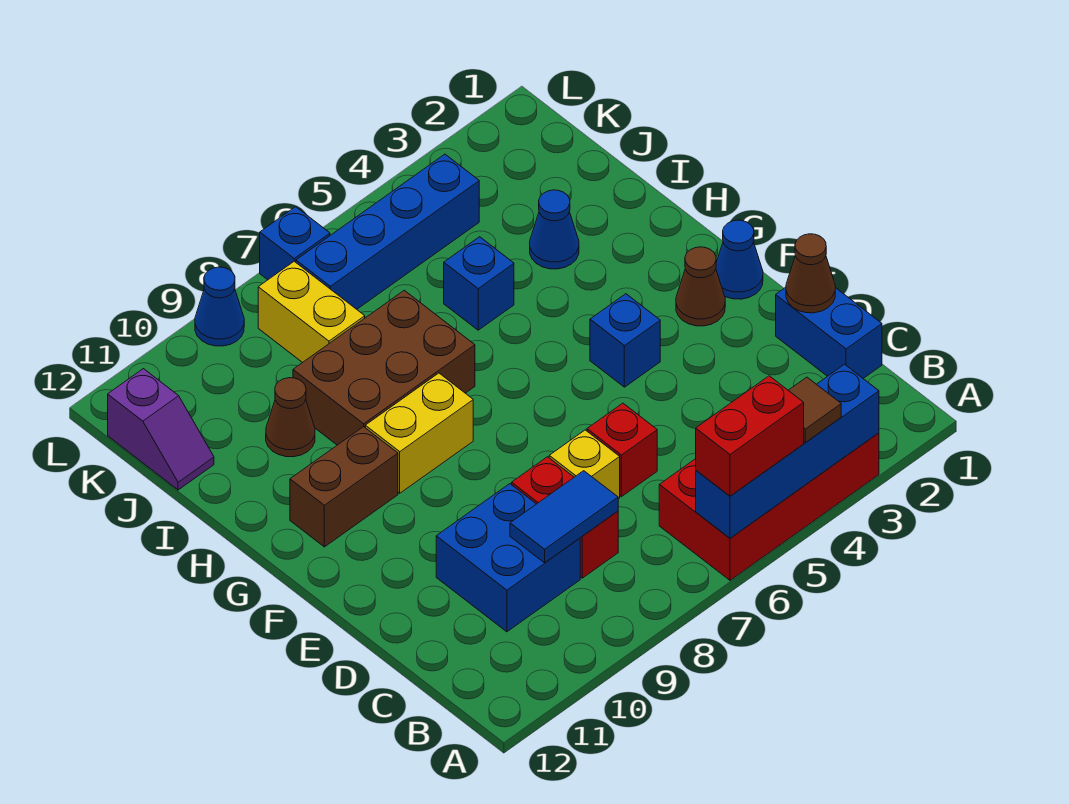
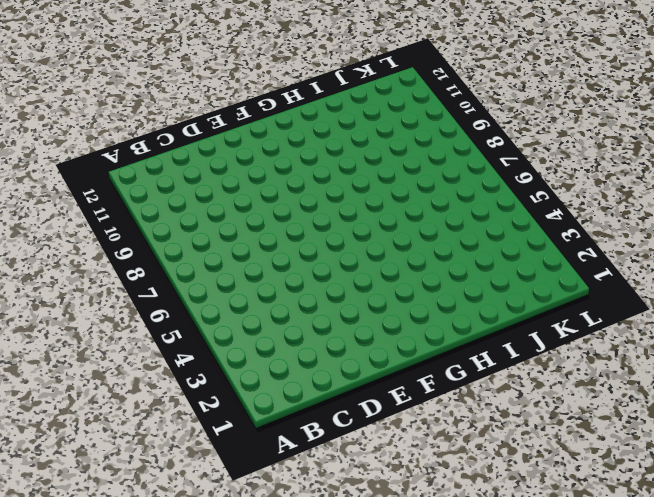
none -> red 2x4 brick [659,433,879,580]
none -> blue 1x2 brick [776,287,882,378]
none -> red 1x2 brick [512,457,618,578]

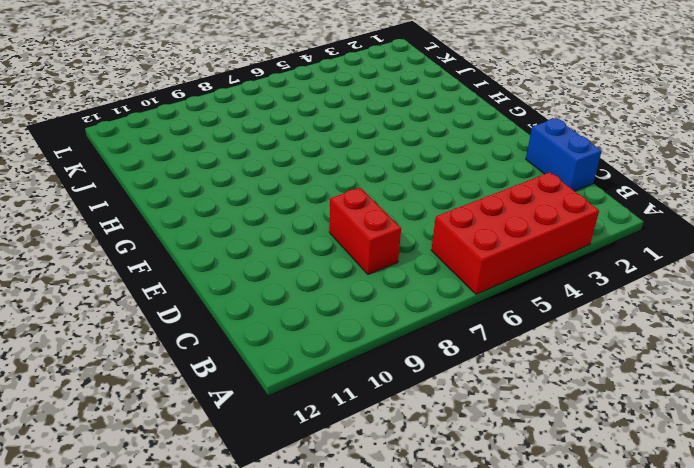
none -> blue 2x2 brick [436,484,580,632]
none -> red 1x1 brick [587,403,657,497]
none -> yellow 1x1 brick [549,430,620,499]

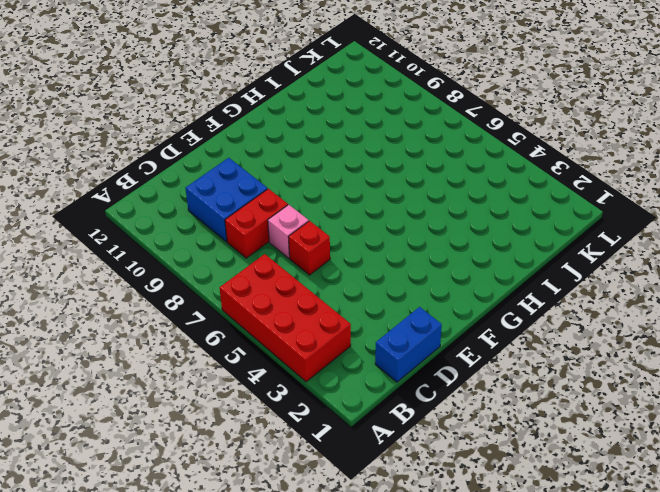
pink 1x1 brick [268,205,309,258] -> yellow 1x1 brick [549,430,620,499]
none -> blue 1x1 cone [716,220,763,299]
none -> brown 1x1 cone [676,247,725,326]
none -> blue 1x1 brick [590,294,660,387]

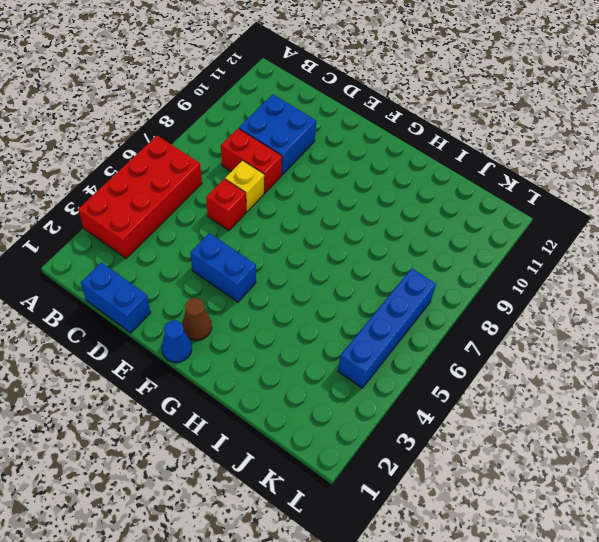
blue 1x2 brick [191,233,256,302] -> blue 1x1 brick [590,294,660,387]
none -> yellow 1x2 brick [365,373,473,493]
none -> brown 1x2 brick [290,427,398,547]
none -> brown 2x3 brick [293,290,475,445]

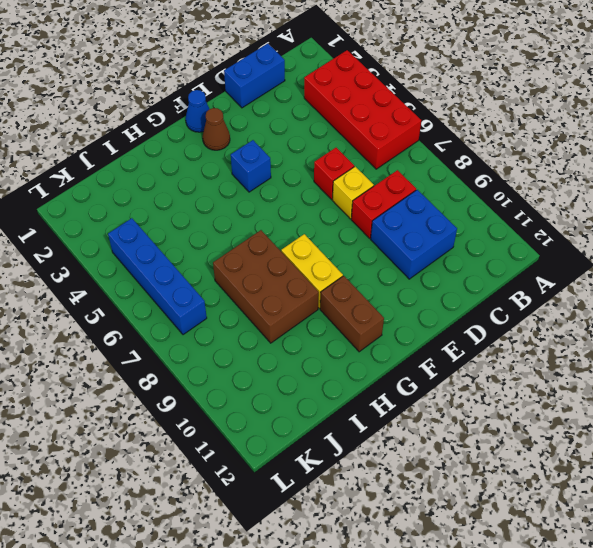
none -> blue 1x1 cone [530,190,579,269]
none -> blue 1x1 brick [444,237,514,330]
none -> brown 1x1 cone [266,378,315,457]

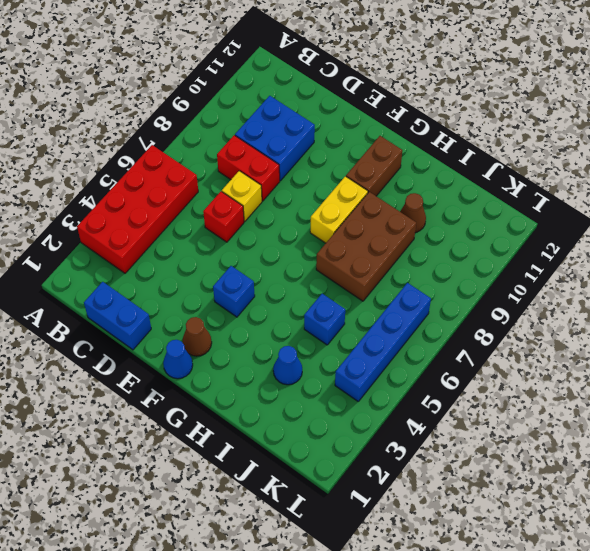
none -> yellow 1x2 brick [258,261,365,363]
none -> purple 1x2 slope [108,369,214,490]
none -> blue 1x1 brick [260,207,330,280]

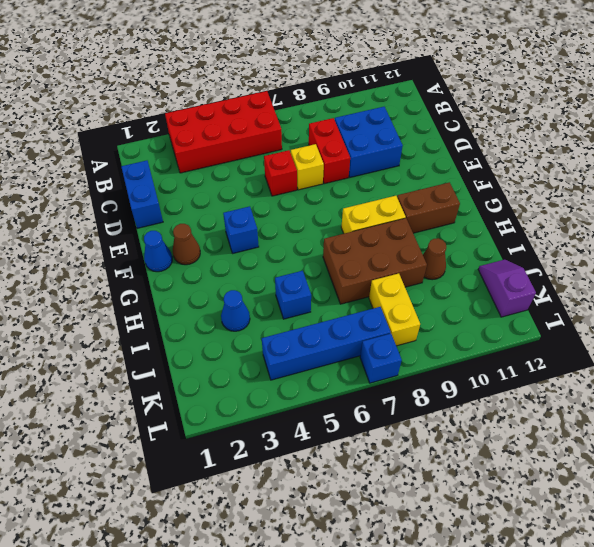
none -> blue 1x1 cone [195,267,244,346]
none -> blue 1x4 brick [696,364,879,538]
none -> blue 1x2 tile [510,471,618,563]

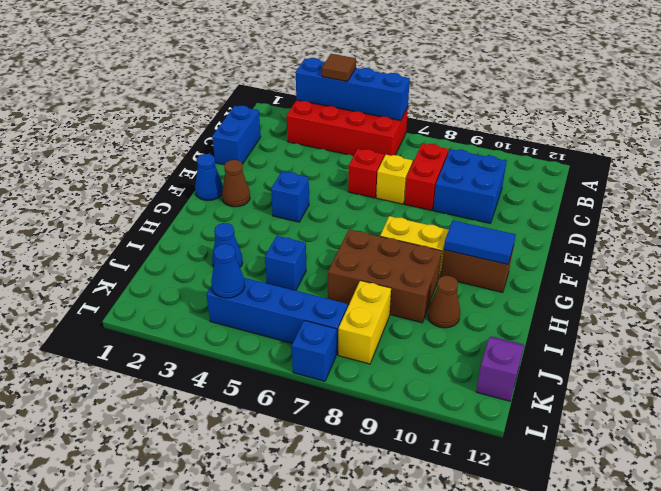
blue 1x2 tile [444,220,516,264] -> blue 1x2 tile moved to [510,471,618,563]
blue 1x1 cone [211,244,245,298] -> blue 1x1 cone moved to [195,267,244,346]
none -> brown 1x1 cone [786,234,835,313]
none -> red 1x2 brick [696,376,804,496]

